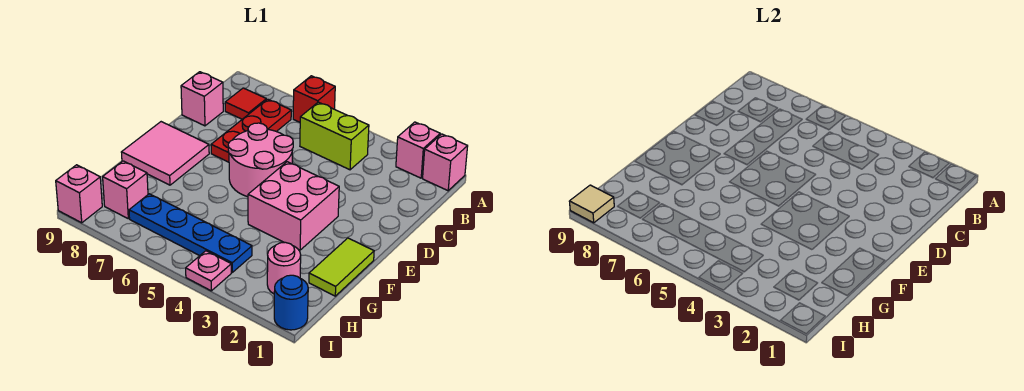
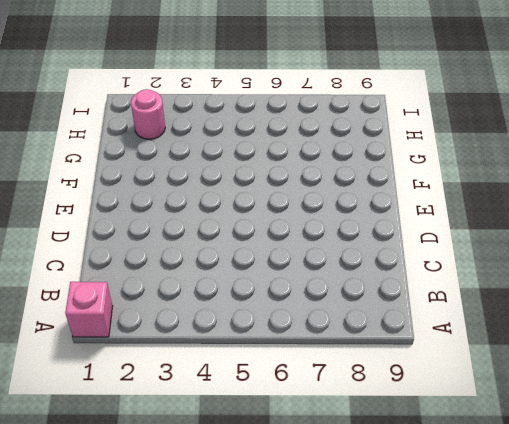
none -> pink 1x1 brick [396,122,440,178]
none -> red 1x1 brick [293,76,335,122]
none -> lime 1x2 brick [300,102,369,170]

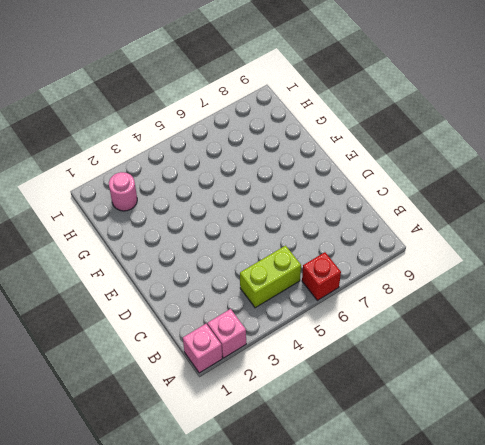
none -> red 1x3 plate [211,99,291,162]
none -> red 1x1 tile [225,88,266,119]
none -> pink 1x1 brick [181,72,223,126]

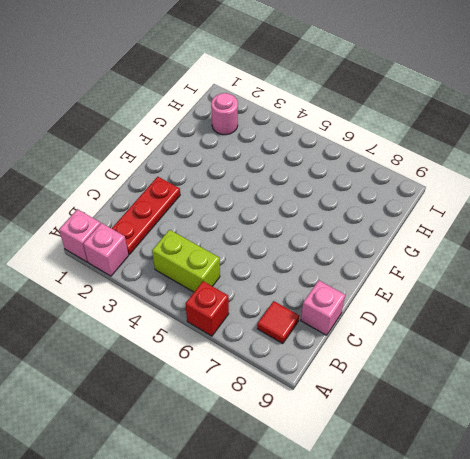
red 1x3 plate [112,177,180,254] -> red 1x3 plate moved to [211,99,291,162]
none -> pink 2x2 round brick [228,123,293,197]
none -> pink 2x2 brick [248,162,339,250]
none -> pink 2x2 tile [121,122,209,185]

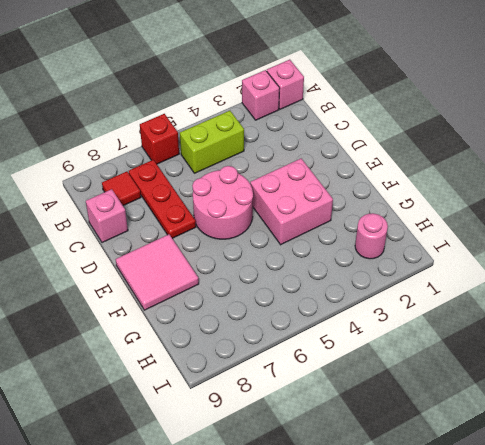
none -> lime 1x2 tile [309,238,374,296]
none -> blue 1x4 plate [129,194,252,272]
none -> pink 1x1 brick [103,161,148,219]

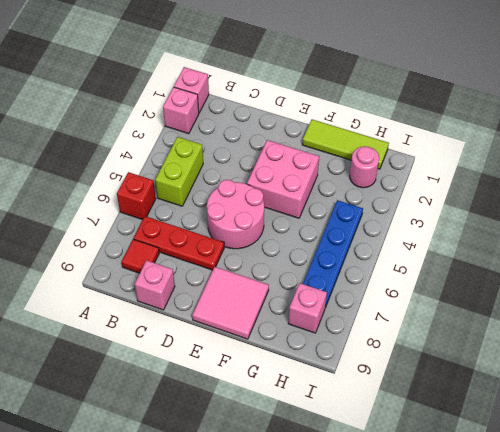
lime 1x3 tile [302,119,389,169] -> lime 1x2 tile [309,238,374,296]
none -> blue 1x1 round brick [274,275,308,330]
none -> pink 1x1 plate [186,251,231,291]
none -> pink 1x1 brick [56,165,102,223]

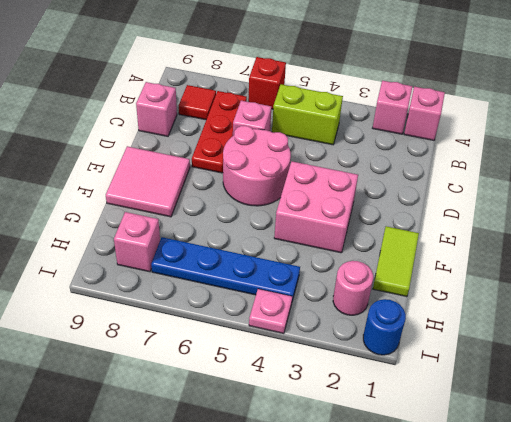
pink 1x1 brick [233,101,271,136] -> pink 1x1 brick moved to [56,165,102,223]
none -> tan 1x1 tile [569,185,614,223]

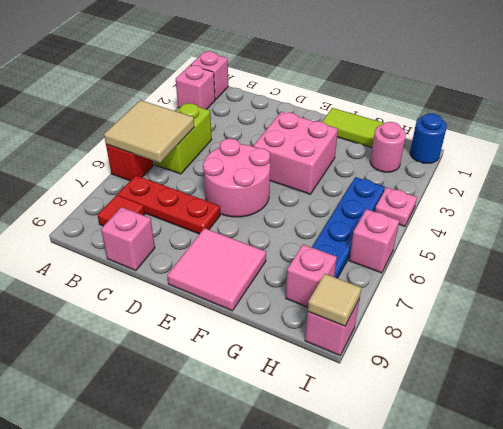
tan 2x2 tile [104,100,194,163] -> none
pink 1x1 brick [349,209,399,273] -> none

